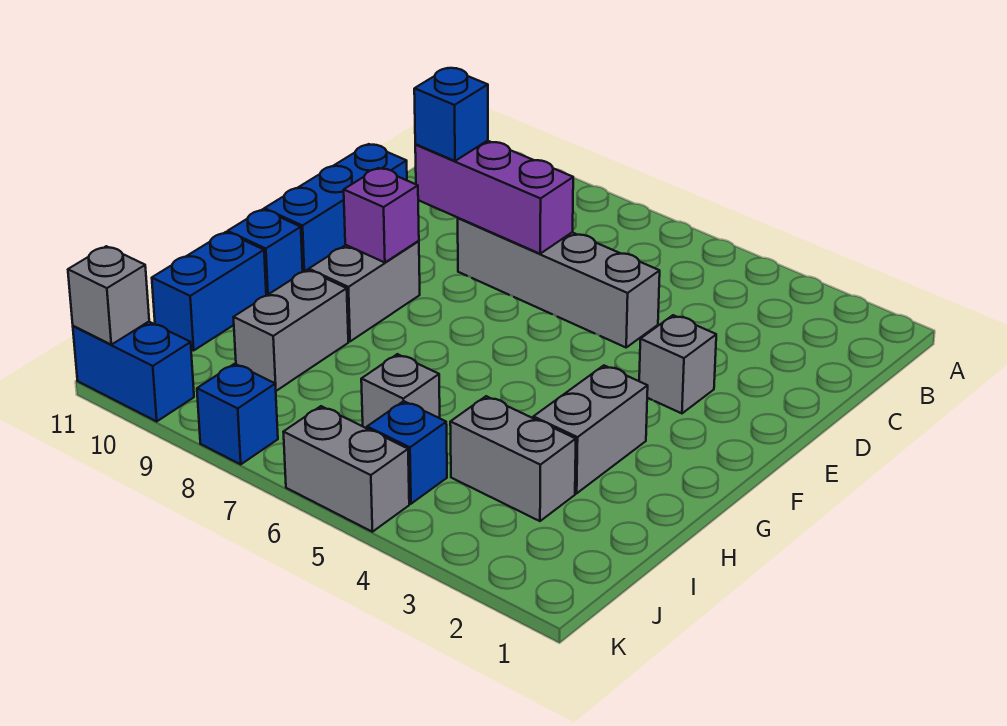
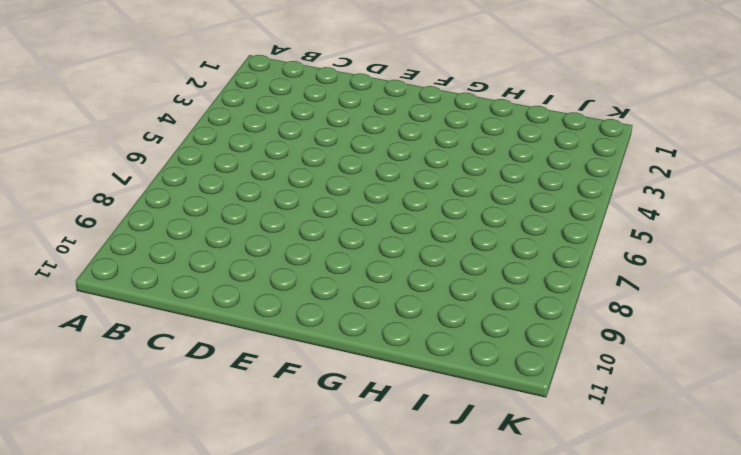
none -> grey 1x4 brick [458,218,660,347]
none -> blue 1x3 brick [264,144,407,272]
none -> grey 1x1 brick [639,315,716,413]

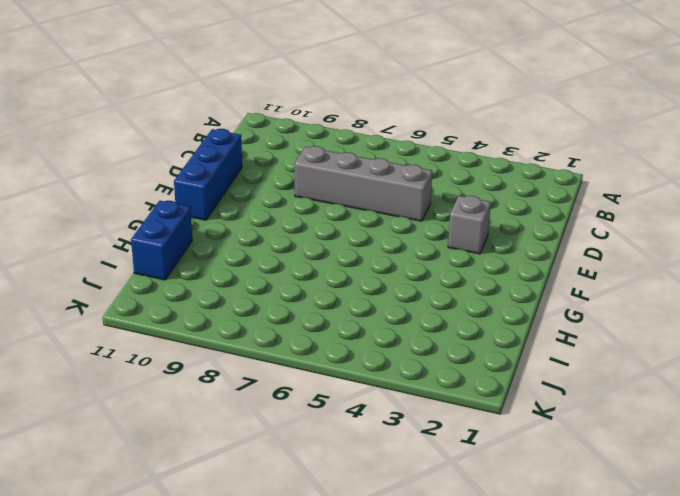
none -> grey 1x2 brick [309,241,420,341]
none -> grey 1x2 brick [533,366,648,493]
none -> blue 1x1 brick [228,209,303,296]

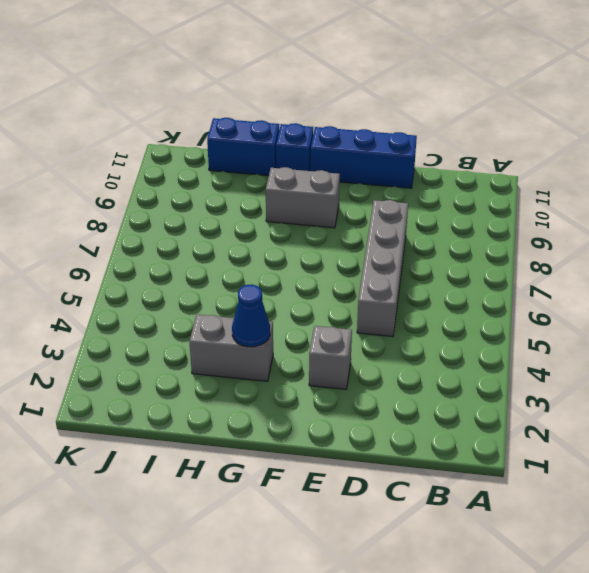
blue 1x1 cone [232,284,270,347] -> none
none -> grey 1x2 brick [233,270,348,391]
none -> grey 1x2 brick [450,396,576,521]
none -> grey 1x1 brick [361,354,440,428]

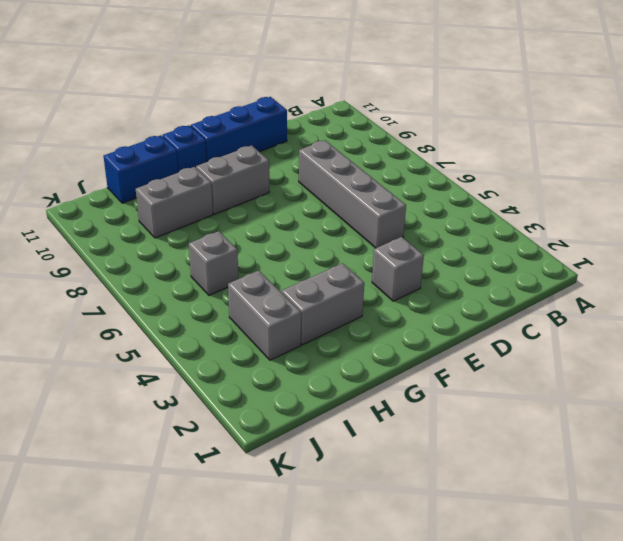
none -> blue 1x1 brick [367,401,447,504]
none -> grey 1x2 brick [284,406,409,532]
none -> blue 1x1 brick [197,364,278,464]

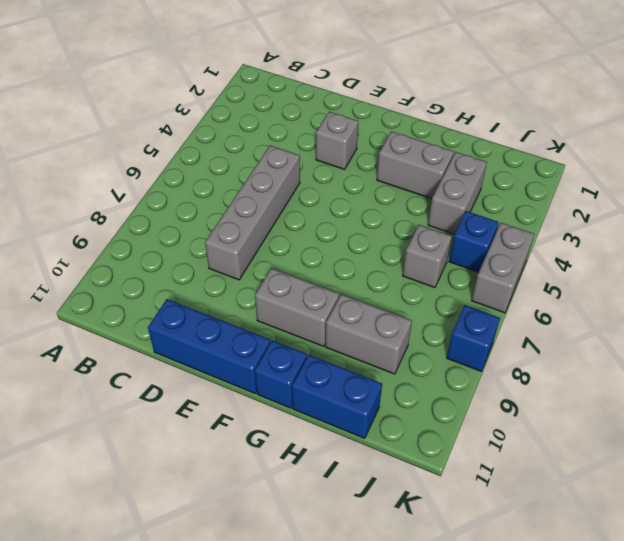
none -> blue 1x2 brick [73,322,194,421]
none -> purple 1x3 brick [415,141,573,254]
none -> purple 1x1 brick [344,168,419,263]

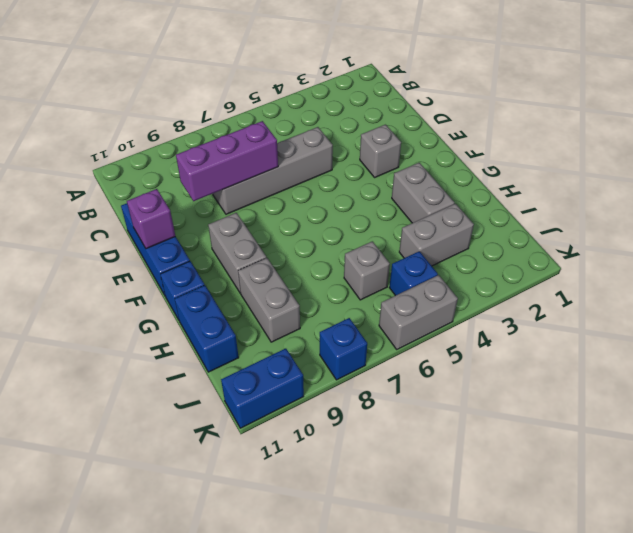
purple 1x1 brick [127,189,175,249] -> purple 1x1 brick moved to [344,168,419,263]
none -> grey 1x1 brick [68,246,149,345]
none -> blue 1x1 brick [414,68,488,161]

